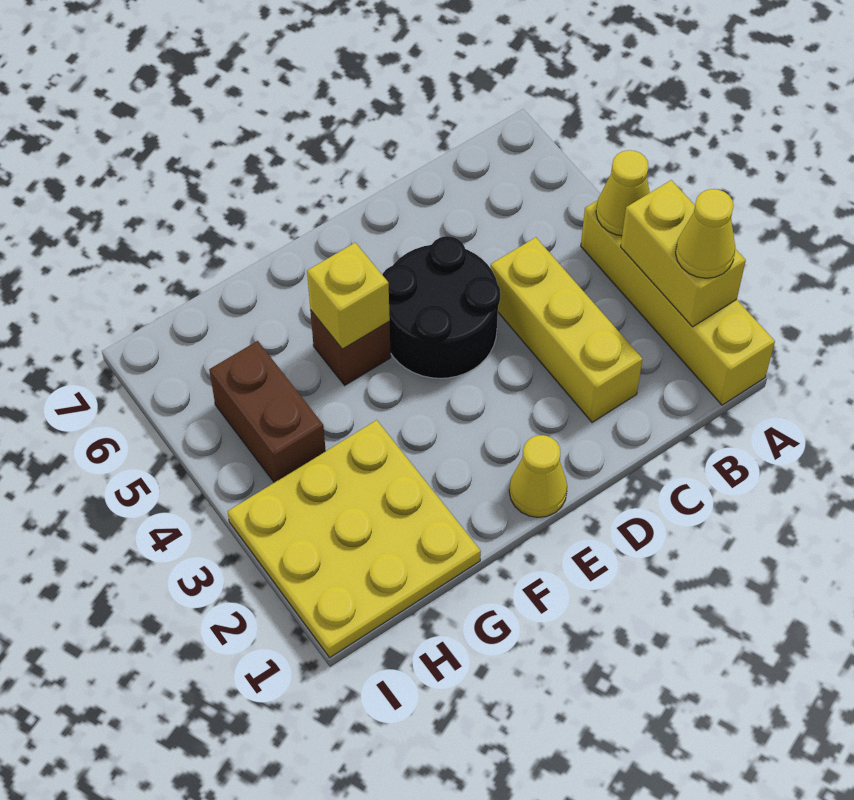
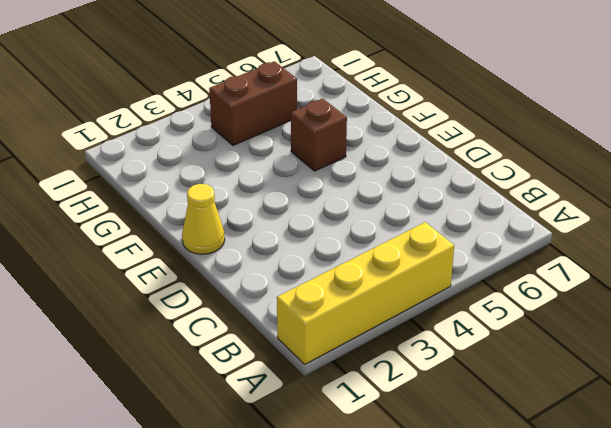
none -> yellow 1x3 brick [491,237,643,423]
none -> black 2x2 round brick [382,236,500,378]

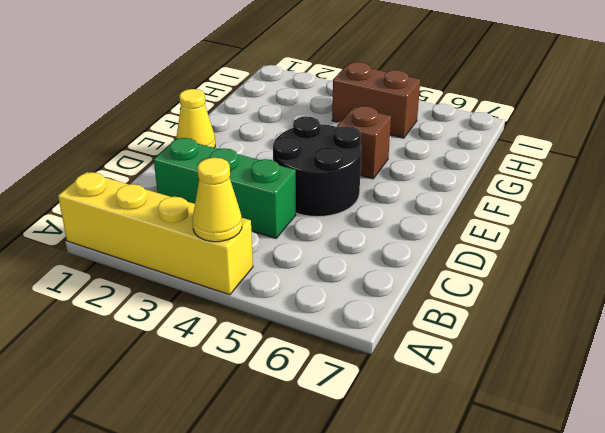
green 1x3 brick [154,138,296,238] -> yellow 1x3 brick [491,237,643,423]
none -> yellow 3x3 plate [227,420,481,658]
none -> yellow 1x2 brick [621,180,746,327]

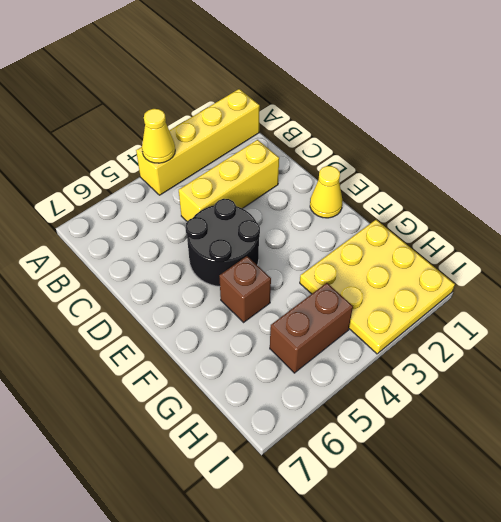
none -> yellow 1x2 brick [621,180,746,327]
none -> yellow 1x1 brick [307,243,390,349]

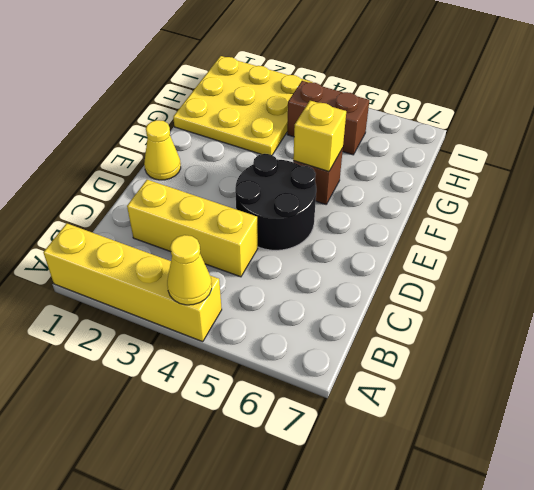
none -> yellow 1x2 brick [621,180,746,327]
none -> yellow 1x1 cone [676,189,735,278]

